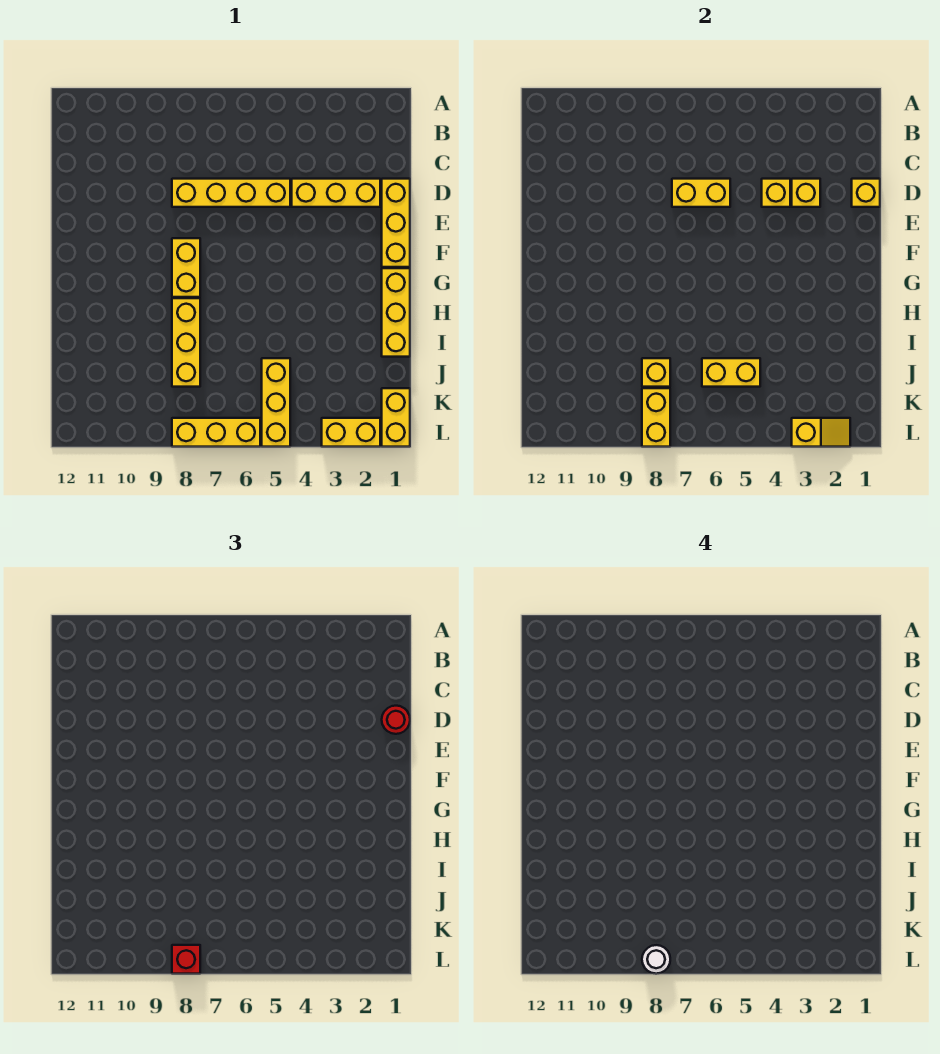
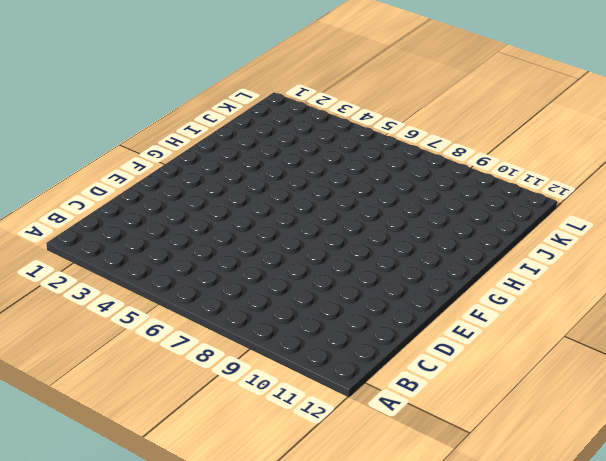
none -> yellow 1x3 brick [382,179,410,267]
none -> yellow 1x3 brick [292,179,380,207]
none -> yellow 1x4 brick [172,179,290,207]

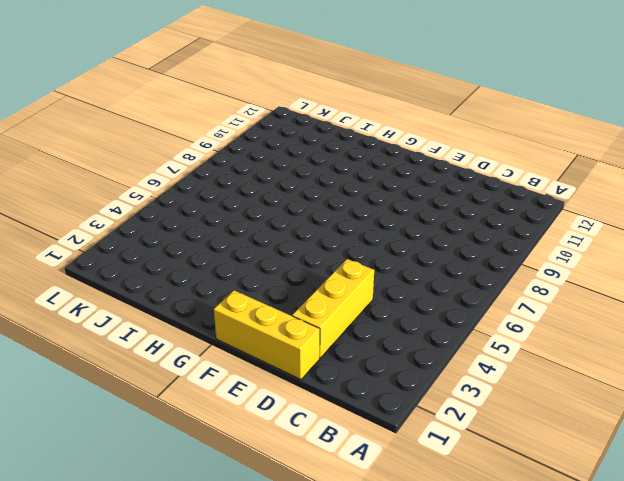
none -> yellow 1x4 brick [172,179,290,207]
none -> yellow 1x2 brick [172,238,200,297]
none -> yellow 1x3 brick [382,268,410,357]

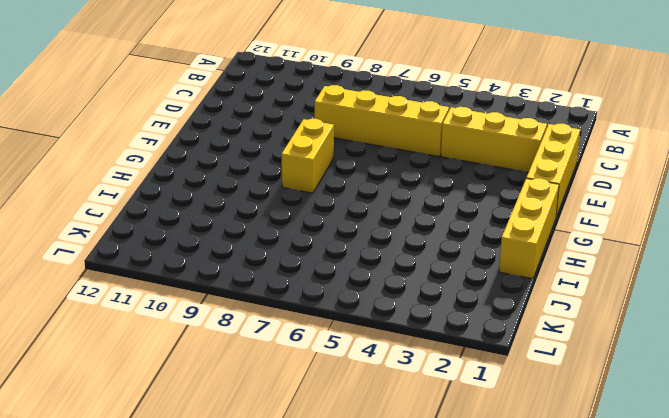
none -> yellow 1x3 brick [172,298,200,387]
none -> yellow 1x3 brick [262,358,290,447]
none -> yellow 1x2 brick [382,388,410,447]

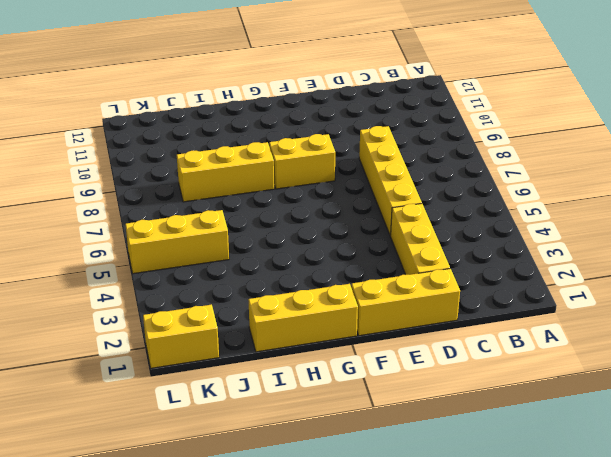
none -> yellow 1x2 brick [322,418,380,447]
none -> yellow 1x3 brick [172,418,260,447]
none -> yellow 1x1 brick [852,179,880,207]

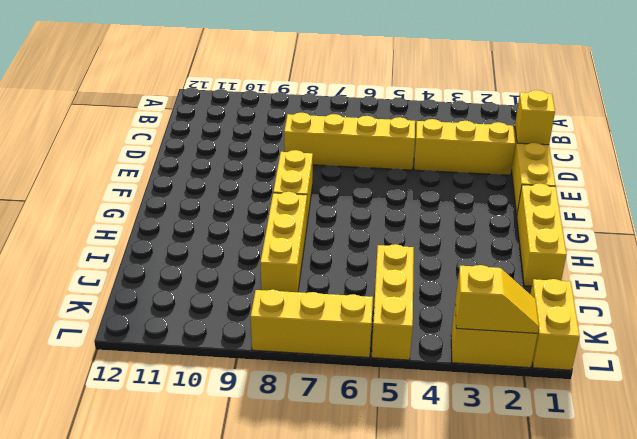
none -> yellow 1x1 brick [792,179,820,207]
none -> yellow 1x1 brick [762,179,790,207]
none -> yellow 1x2 brick [672,179,730,207]

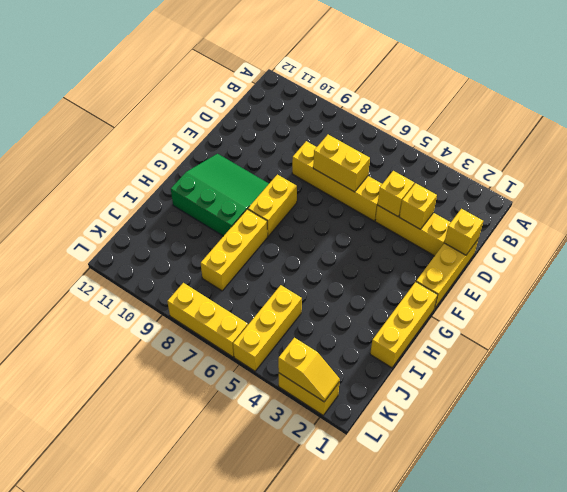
green 3x3 slope [171,154,269,236] -> none
none -> yellow 1x2 brick [382,388,410,447]
none -> yellow 1x2 brick [702,358,760,387]
none -> yellow 1x1 brick [642,358,670,387]

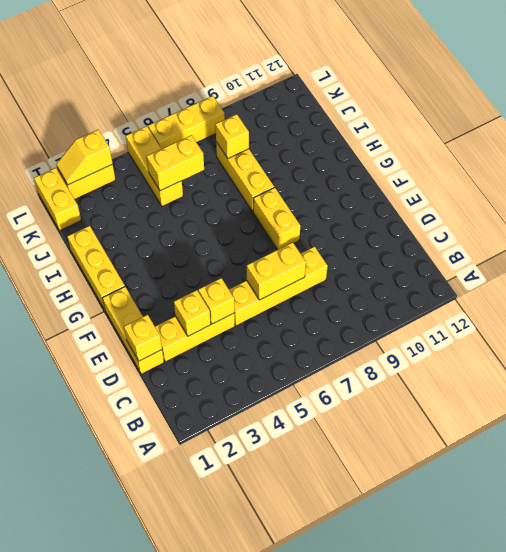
none -> yellow 1x2 brick [642,388,670,447]
none -> red 1x1 round brick [382,706,410,734]
none -> red 1x1 brick [172,945,200,974]

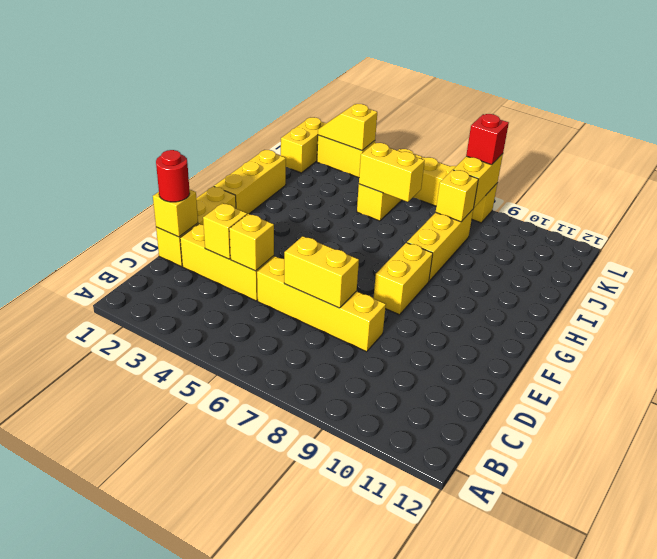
none -> white 1x1 round brick [642,945,670,974]

